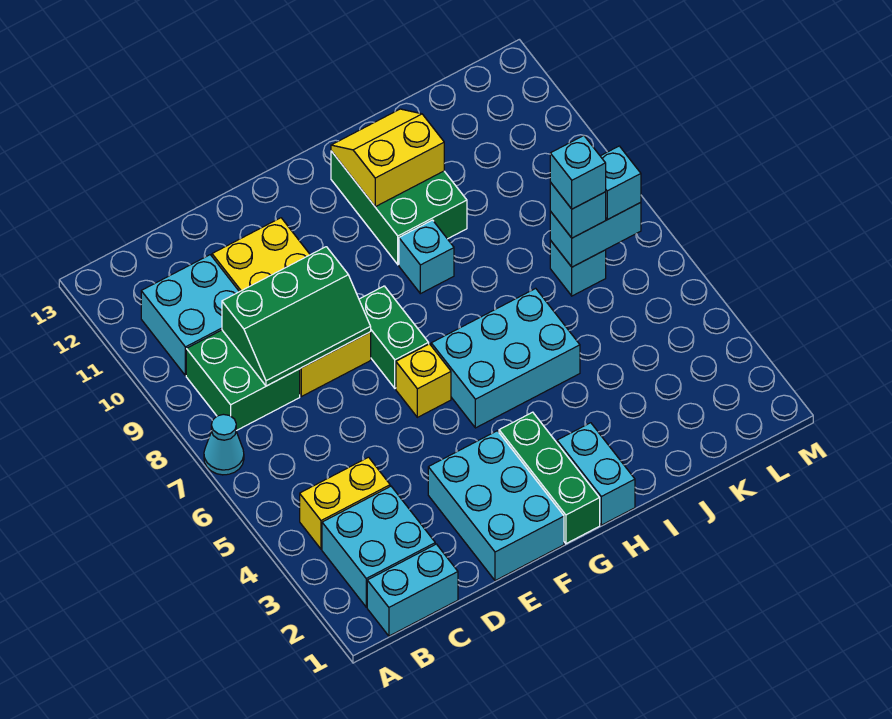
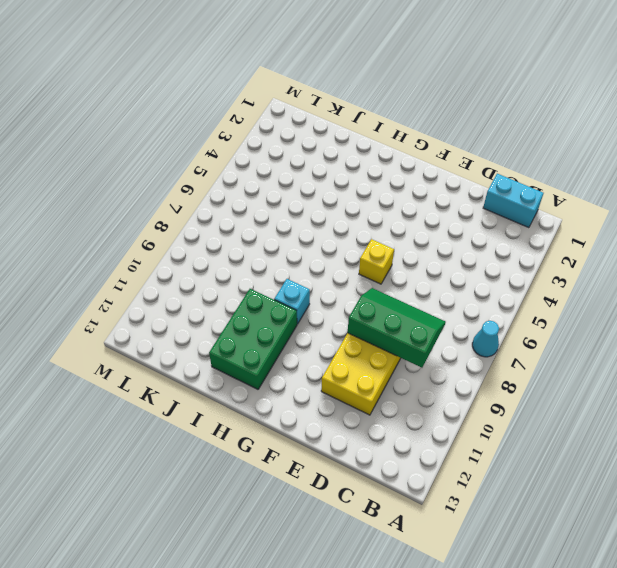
none -> cyan 2x2 brick [322,486,435,607]
none -> yellow 1x2 brick [300,457,390,549]
none -> green 2x2 brick [186,330,300,430]

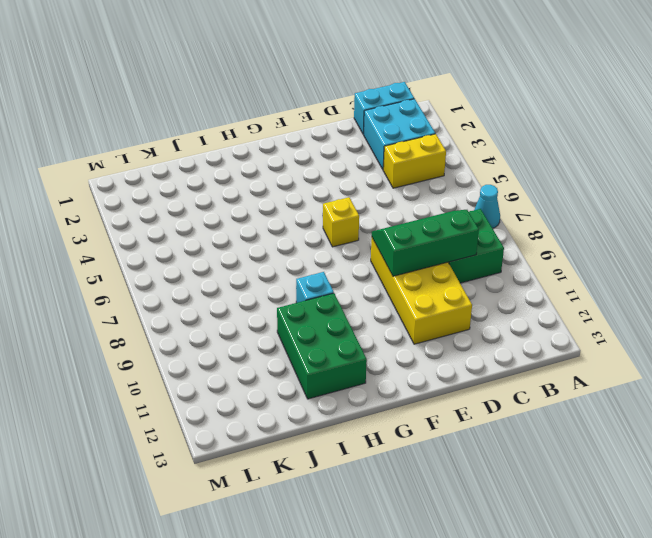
none -> cyan 2x2 brick [141,255,239,376]
none -> cyan 2x3 brick [428,431,564,581]
none -> green 1x2 brick [359,286,429,388]

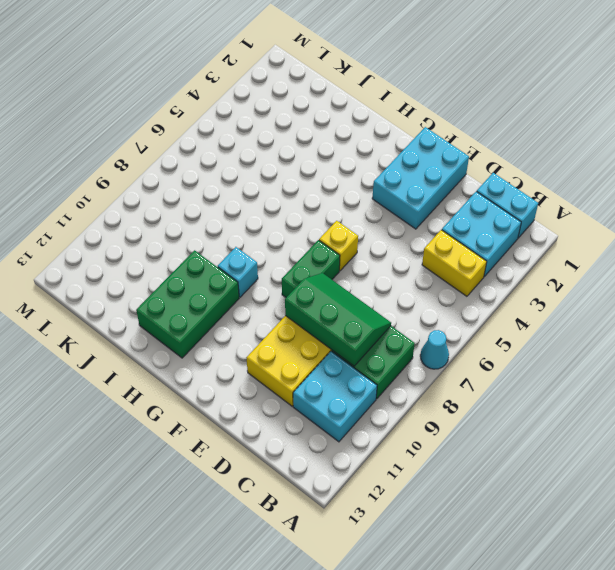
none -> green 1x3 brick [499,412,600,544]
none -> cyan 2x3 brick [431,288,580,428]
none -> cyan 1x2 brick [557,423,635,525]

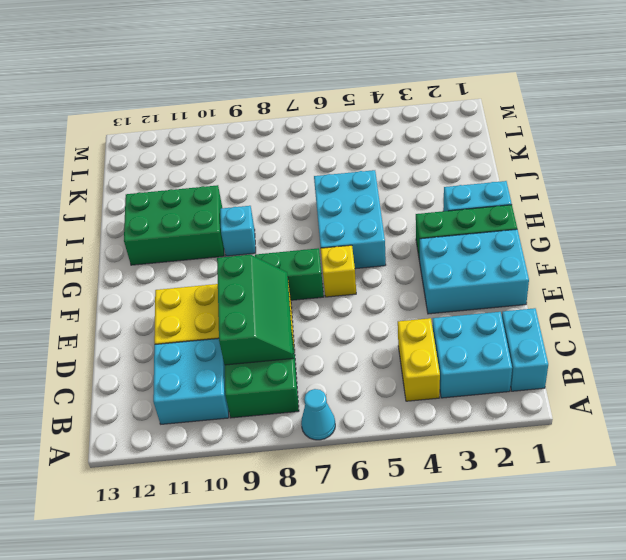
none -> cyan 1x1 brick [550,240,606,296]
none -> yellow 2x2 slope [331,109,444,207]
none -> cyan 1x2 brick [550,203,641,267]

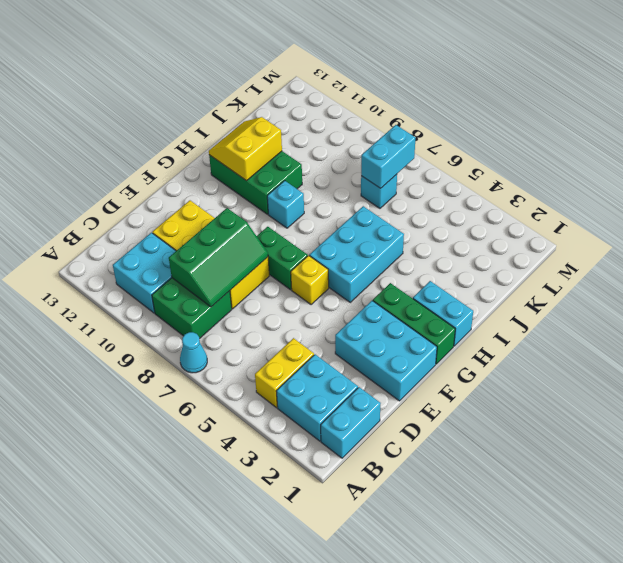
none -> cyan 1x1 brick [550,182,606,238]
none -> cyan 1x1 brick [601,146,641,220]
none -> cyan 1x1 brick [550,135,606,209]

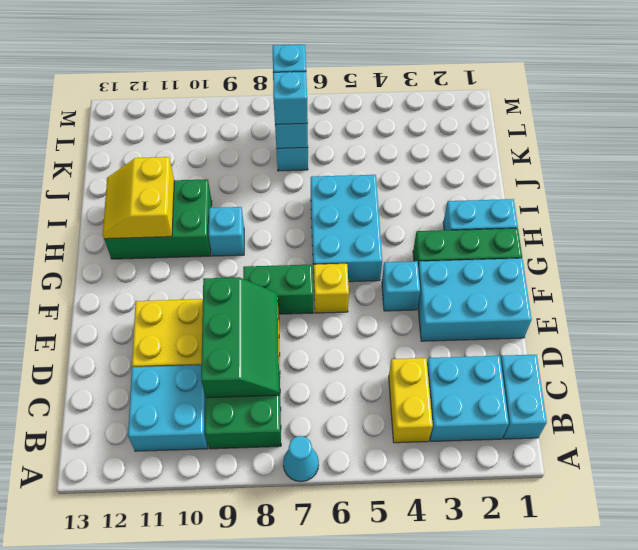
cyan 1x1 brick [382,261,420,311] -> cyan 1x1 brick moved to [550,135,606,209]

